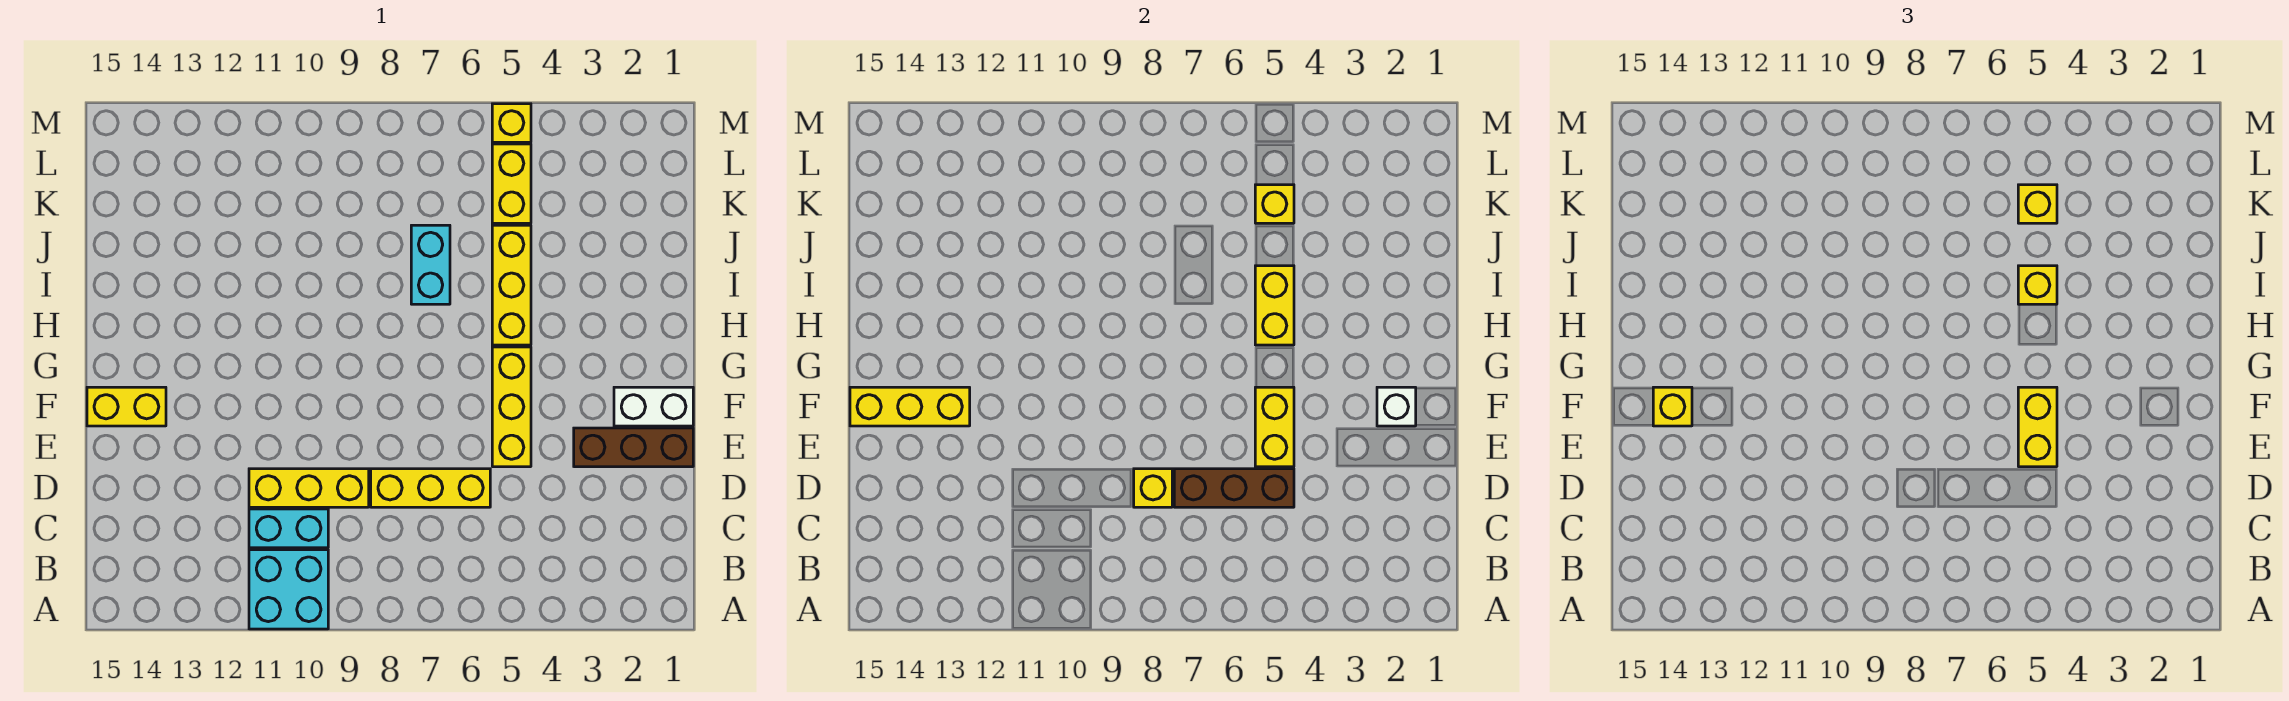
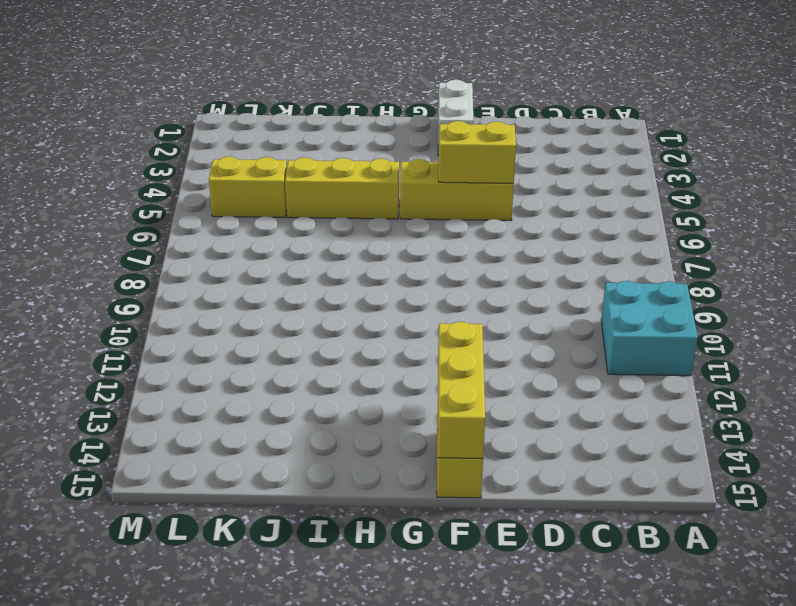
none -> cyan 1x2 brick [249,509,328,548]
none -> yellow 1x3 brick [371,469,490,507]
none -> yellow 1x3 brick [249,469,369,507]

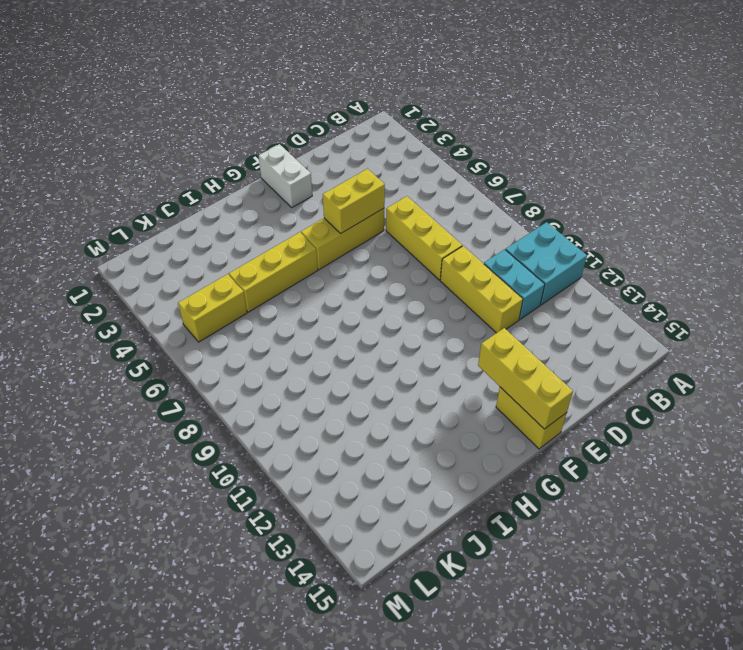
none -> brown 1x3 brick [574,428,693,467]
none -> cyan 1x2 brick [411,225,450,304]
none -> yellow 1x1 brick [492,104,531,142]

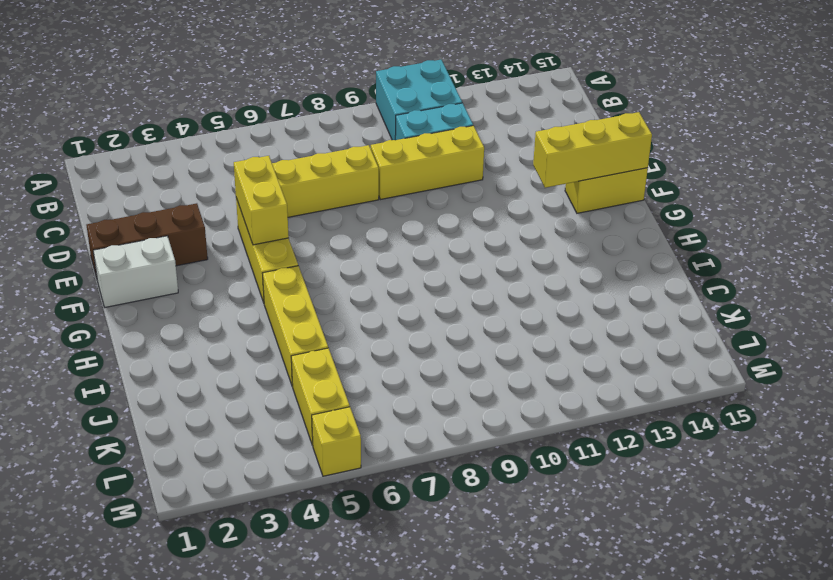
none -> cyan 1x2 brick [411,225,450,304]
none -> brown 1x3 brick [1174,469,1294,507]
none -> yellow 1x1 brick [1134,469,1172,507]

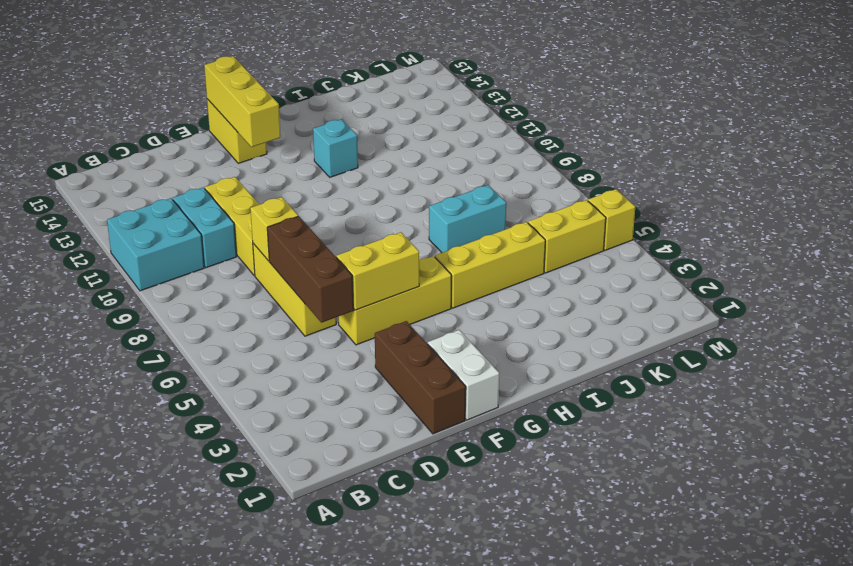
cyan 1x1 brick [313,119,358,177] -> none
none -> white 1x1 brick [1377,387,1416,426]
none -> yellow 1x2 brick [1255,266,1294,345]
none -> yellow 1x1 brick [1255,185,1294,223]

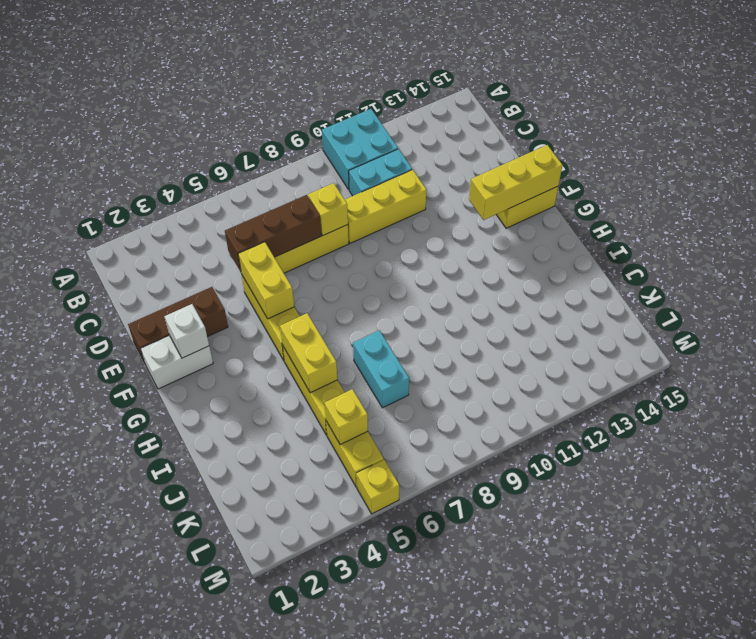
none -> yellow 1x2 brick [2018,387,2057,467]
none -> yellow 1x1 brick [1653,387,1692,426]
none -> yellow 1x1 brick [2018,266,2057,304]

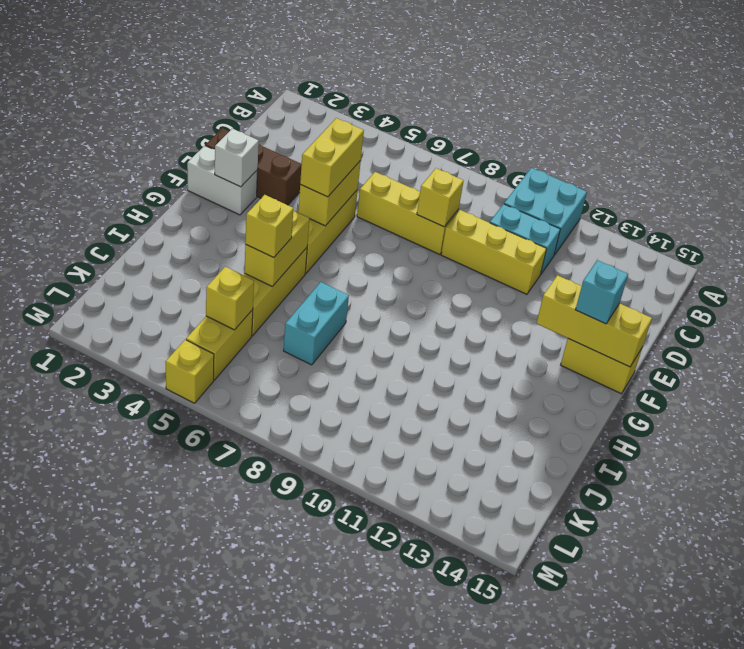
cyan 1x1 brick [575,260,628,324] -> yellow 1x1 brick [1653,387,1692,426]
none -> brown 1x3 brick [1174,469,1294,507]
none -> yellow 1x1 brick [2018,185,2057,223]

